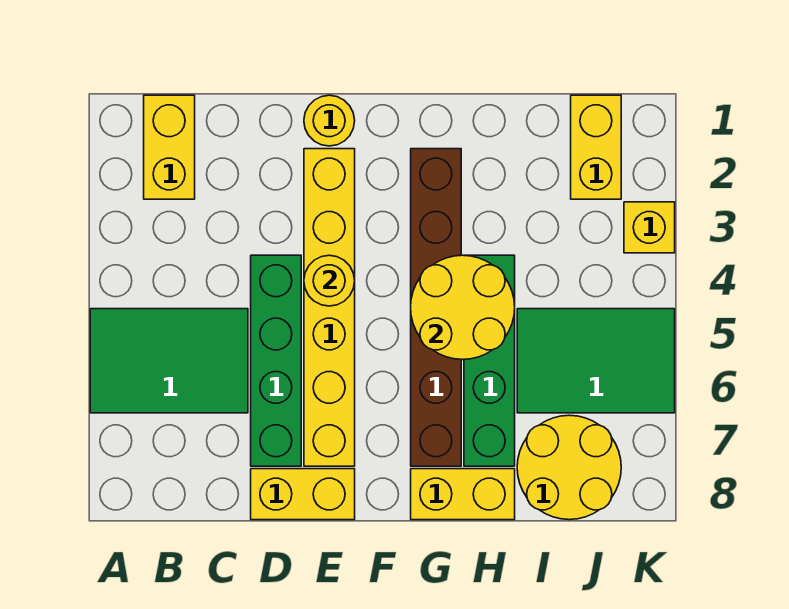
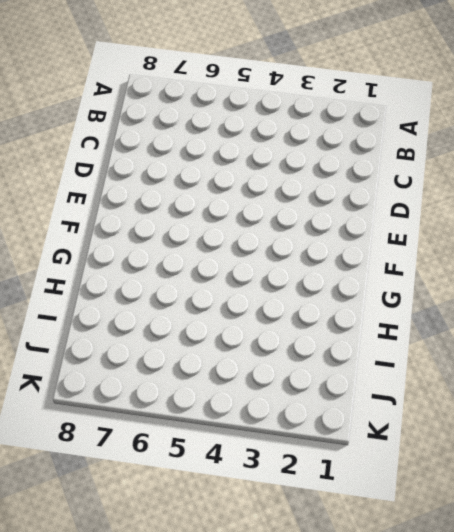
none -> green 2x3 tile [90,309,248,413]
none -> yellow 1x2 brick [144,95,195,199]
none -> green 1x4 brick [251,255,301,466]

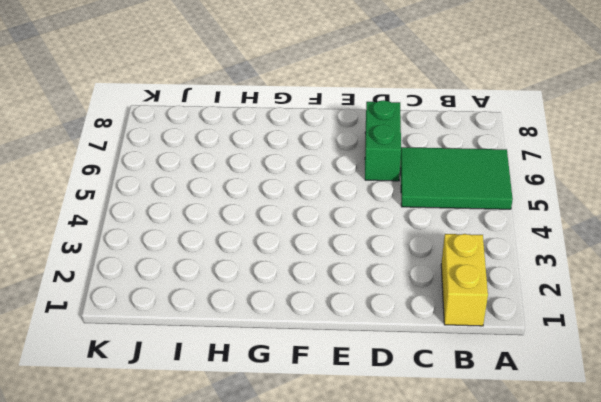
green 1x2 brick [365,100,401,181] -> green 1x4 brick [251,255,301,466]
none -> yellow 1x2 brick [251,469,355,520]
none -> yellow 1x1 round brick [304,95,355,146]
none -> yellow 1x6 brick [304,149,355,466]

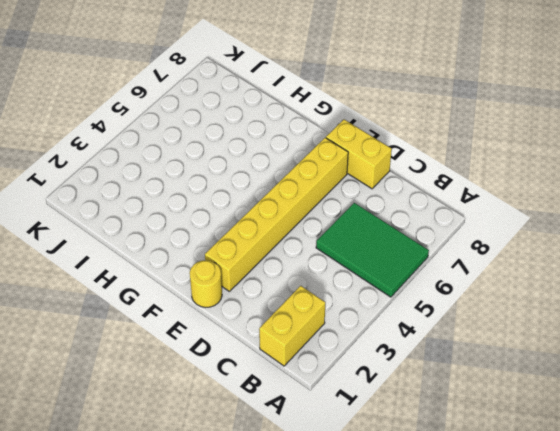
none -> green 1x4 brick [251,255,301,466]
none -> brown 1x6 brick [411,149,461,466]
none -> yellow 1x2 brick [411,469,515,520]

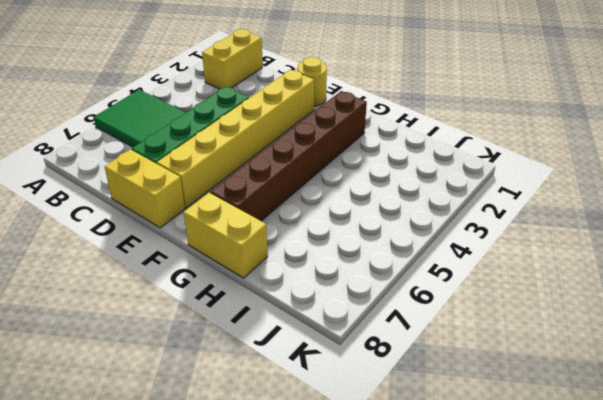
none -> green 1x4 brick [464,255,515,466]
none -> green 2x3 tile [517,309,675,413]
none -> yellow 2x2 round brick [517,415,621,520]

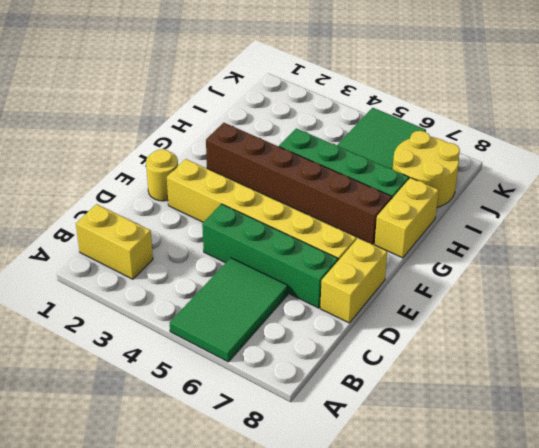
none -> yellow 1x2 brick [571,95,621,199]
none -> yellow 1x1 brick [624,202,675,253]
none -> yellow 1x1 round brick [304,255,355,306]

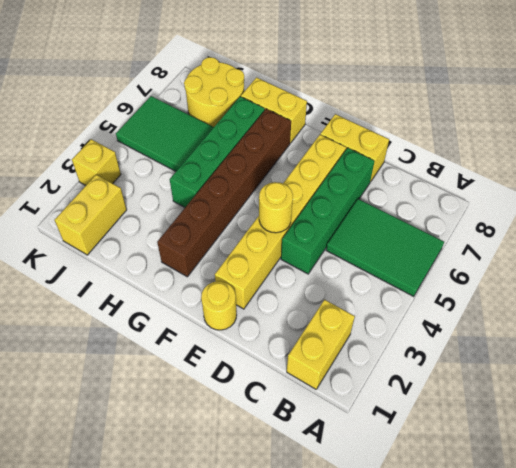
none -> yellow 2x2 round brick [411,255,515,360]

